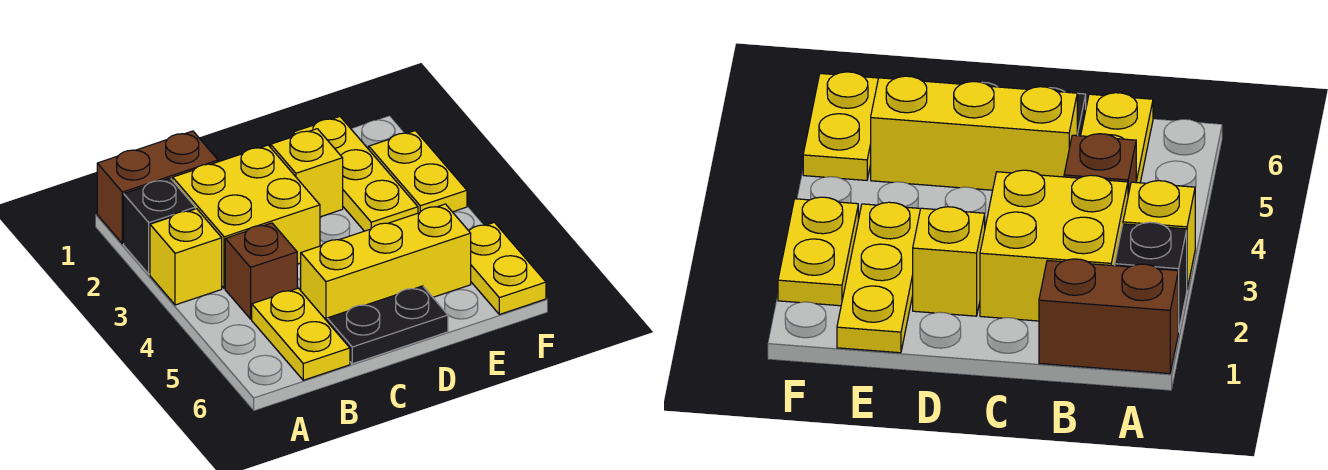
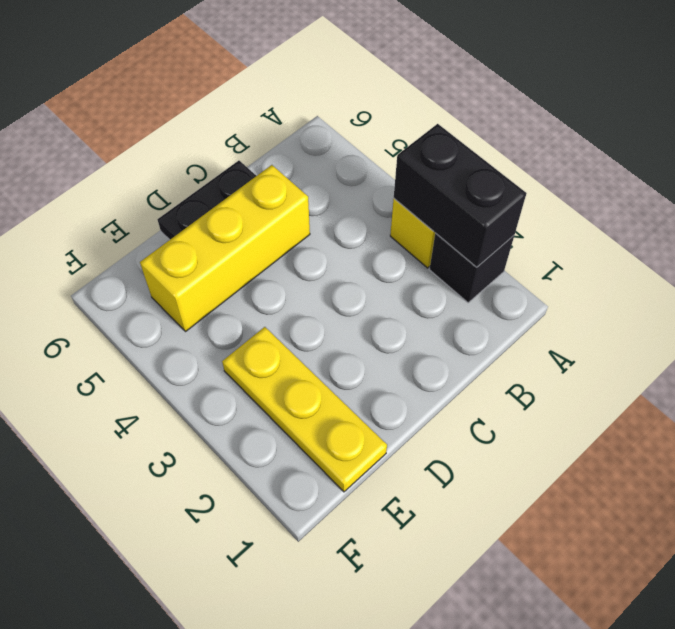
black 1x2 brick [394,124,527,267] -> none
none -> brown 1x2 brick [97,131,218,244]
none -> yellow 2x2 brick [173,145,320,289]
none -> brown 1x1 brick [225,223,297,319]

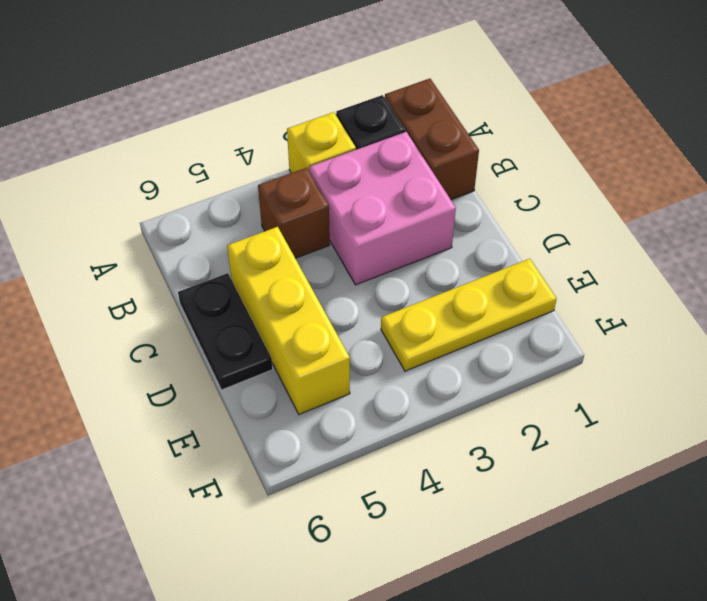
pink 2x2 brick [309,132,456,285] -> yellow 2x2 brick [173,145,320,289]
none -> yellow 1x2 plate [252,288,350,380]
none -> yellow 1x1 brick [271,129,343,217]
none -> yellow 1x2 plate [369,131,467,213]

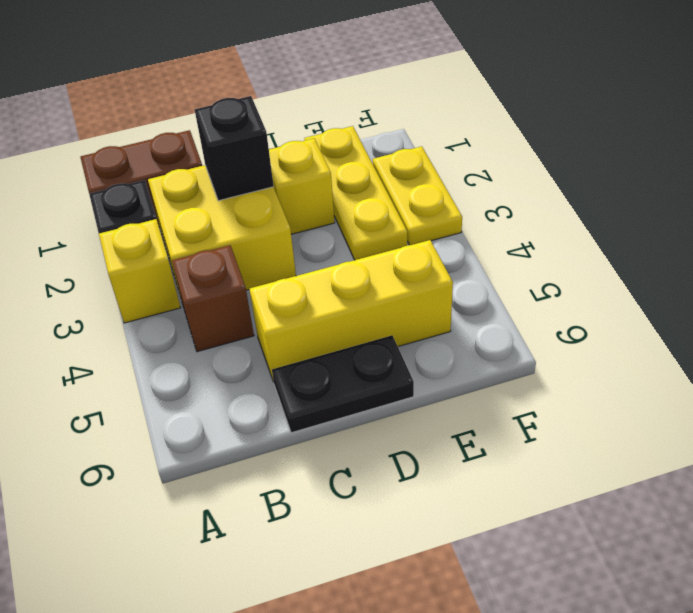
black 1x1 brick [195,96,274,201] -> none
none -> yellow 1x2 plate [252,288,350,380]
none -> yellow 1x2 plate [469,222,546,314]

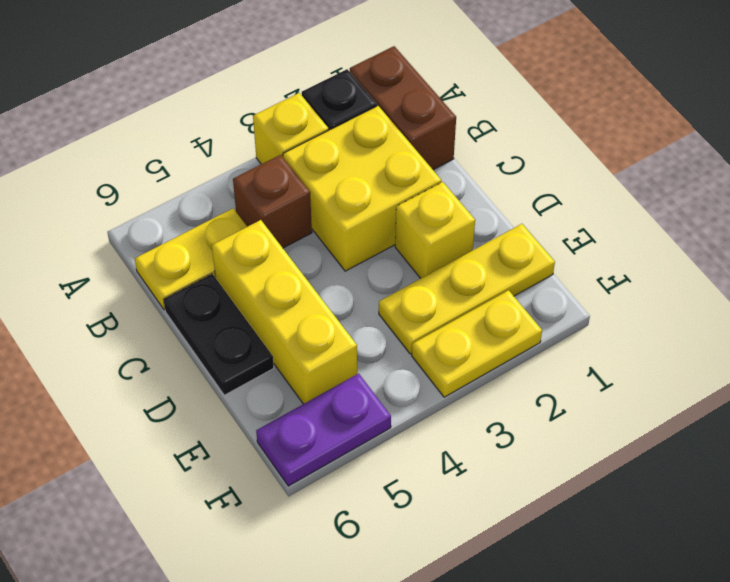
purple 1x2 plate [256,374,391,486] -> yellow 1x2 plate [469,222,546,314]

